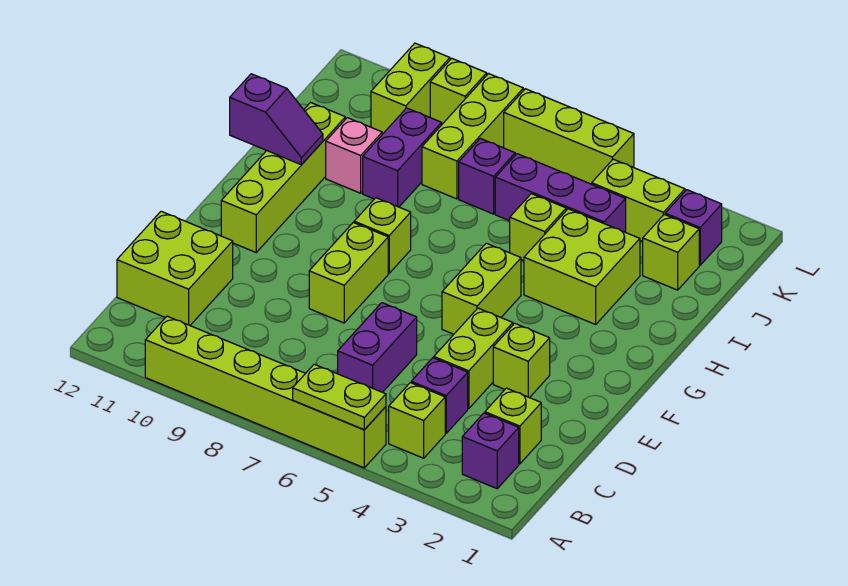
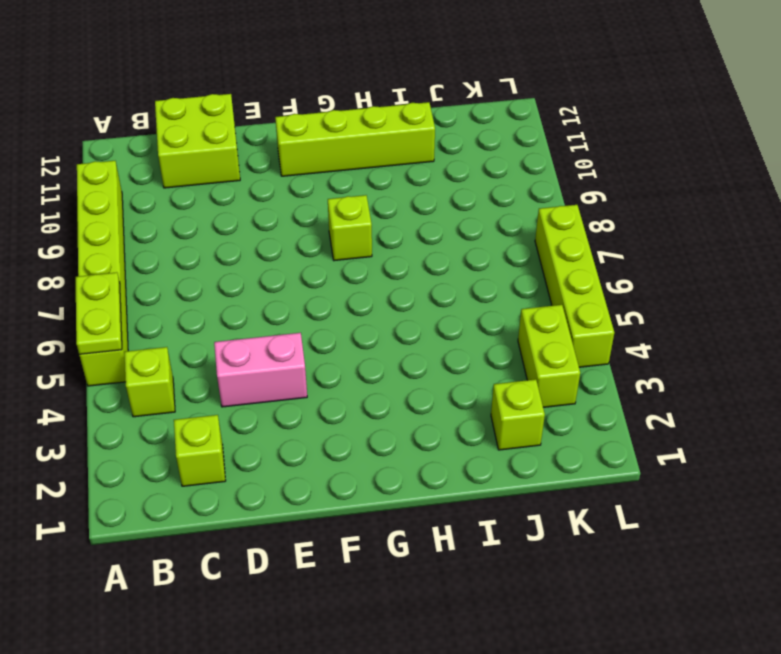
pink 1x2 brick [214,333,307,407] -> lime 1x2 brick [434,308,513,409]
lime 1x4 brick [535,205,614,367] -> lime 1x3 brick [504,89,634,184]
none -> purple 1x1 brick [462,413,519,489]
none -> purple 1x1 brick [411,358,468,433]
none -> purple 1x2 brick [338,303,417,392]

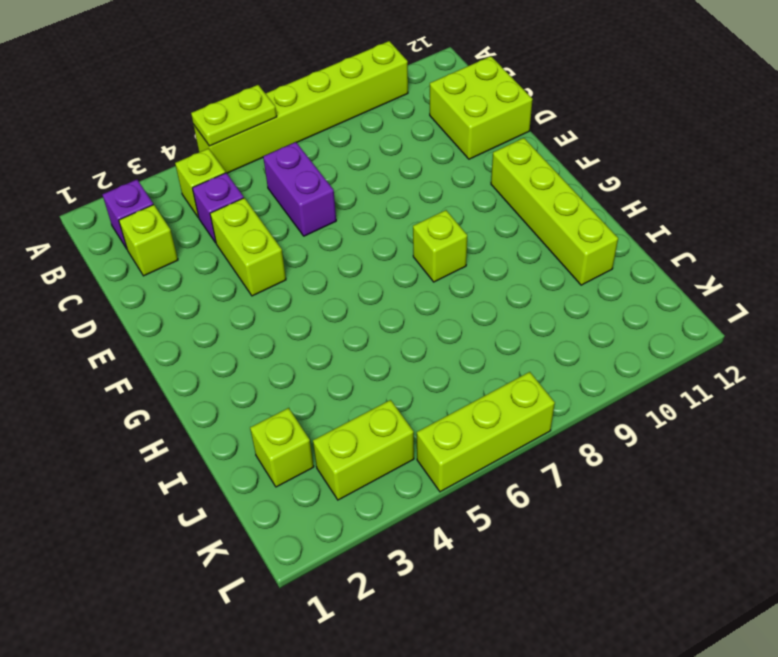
none -> lime 1x1 brick [493,323,550,398]
none -> lime 1x2 brick [309,223,388,323]
none -> lime 1x2 brick [442,243,521,334]

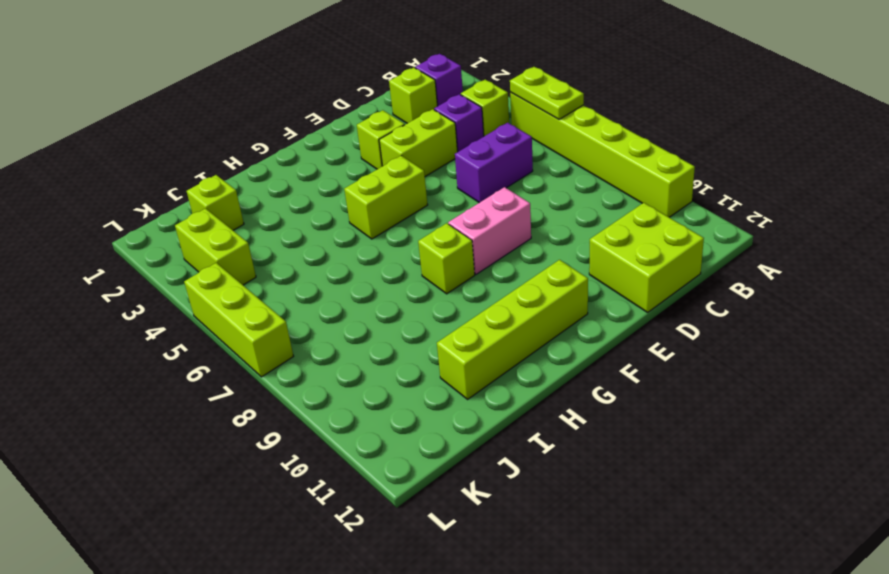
pink 1x2 brick [448,187,531,274] -> lime 1x2 brick [309,223,388,323]
none -> lime 2x2 brick [524,209,640,324]
none -> lime 1x1 brick [510,194,566,261]
none -> purple 1x2 brick [363,108,442,207]

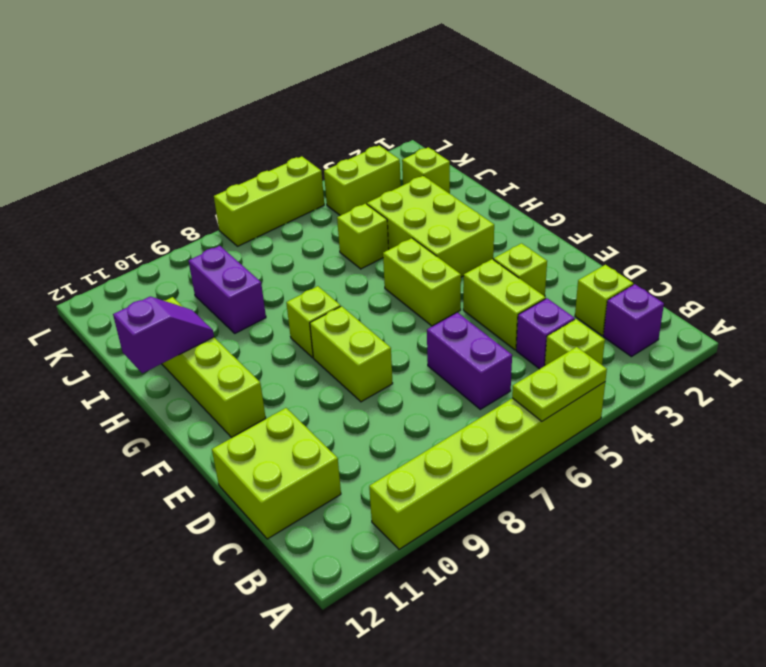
lime 2x3 brick [367,176,494,277] -> lime 2x2 brick [524,209,640,324]
none -> pink 1x1 brick [326,118,382,193]
none -> purple 1x3 brick [495,154,626,232]
none -> purple 1x1 brick [459,138,515,214]

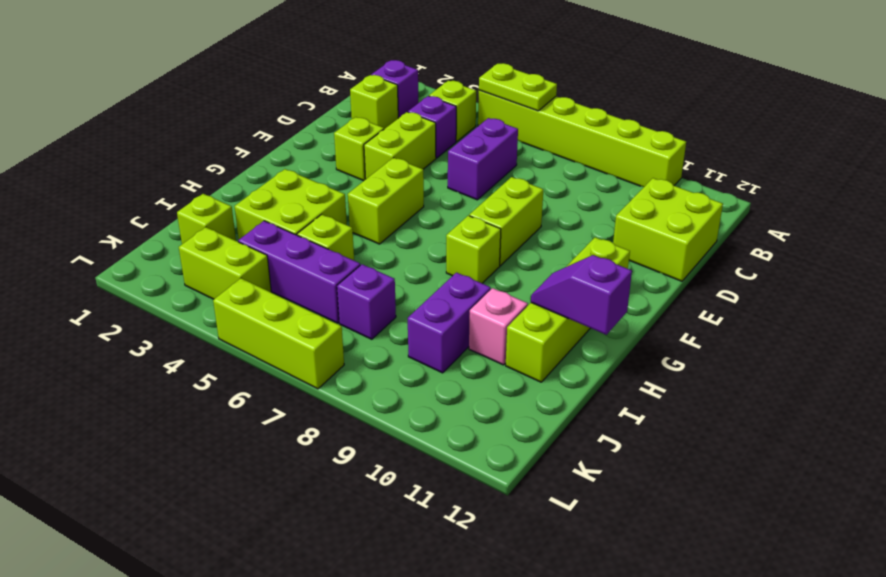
none -> lime 1x3 brick [422,74,523,199]
none -> purple 1x1 brick [665,190,722,265]
none -> lime 1x2 brick [371,43,450,134]

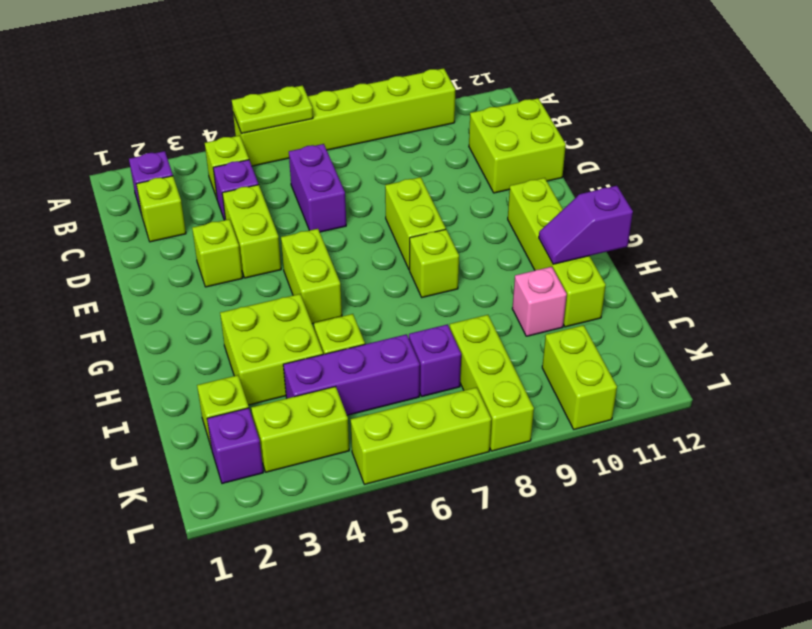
none -> purple 1x2 brick [363,108,442,207]
none -> lime 1x1 brick [430,58,487,124]

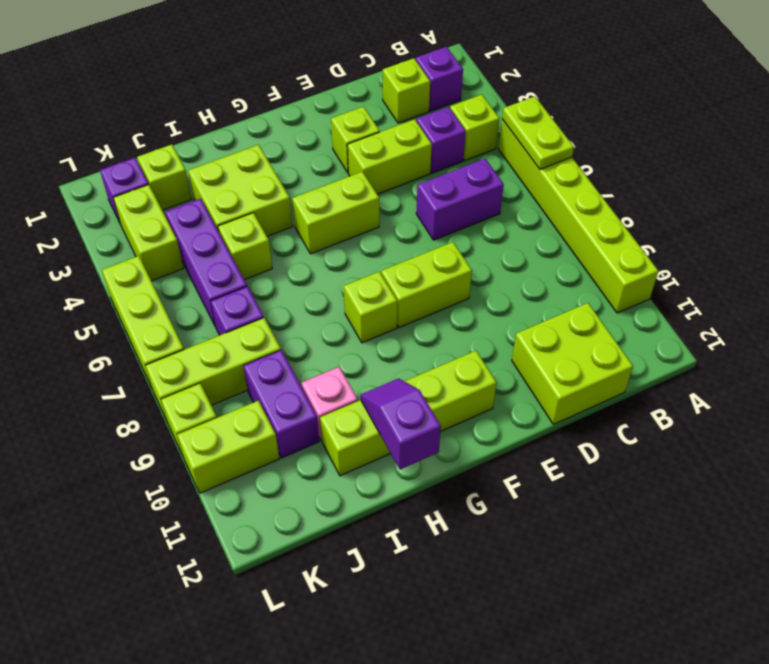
purple 1x2 brick [244,350,319,458] -> purple 1x2 brick turned to [363,108,442,207]

